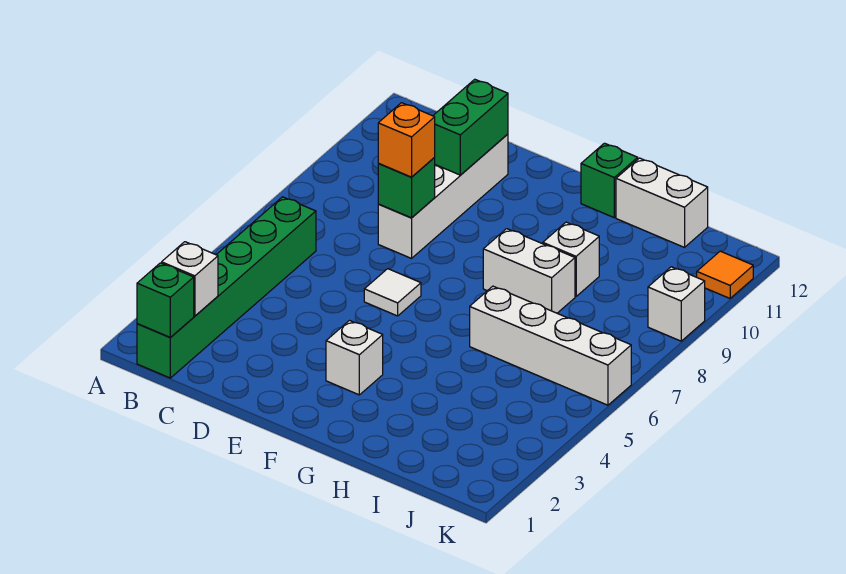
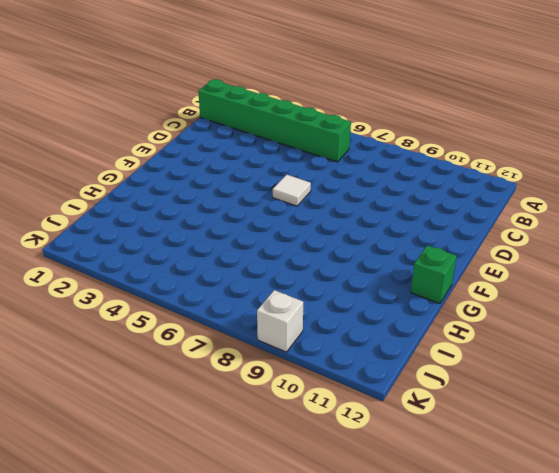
none -> white 1x4 brick [378,134,508,258]
none -> white 1x1 brick [326,321,383,395]
none -> white 1x2 brick [483,229,575,313]

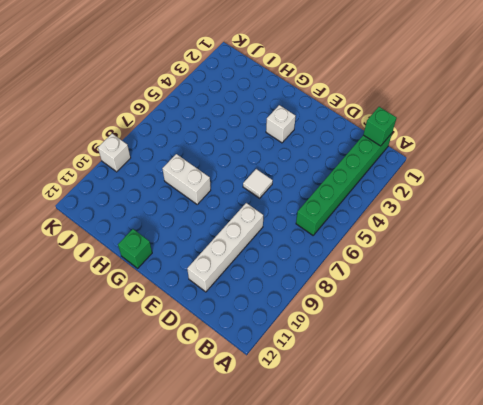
none -> white 1x4 brick [470,286,631,405]
none -> white 1x1 brick [543,222,599,296]
none -> white 1x2 brick [616,158,708,247]

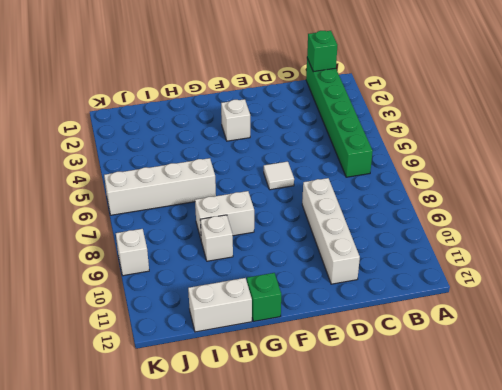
none -> orange 1x1 tile [697,251,753,298]
none -> white 1x1 brick [162,242,218,316]
none -> green 1x1 brick [378,158,435,218]

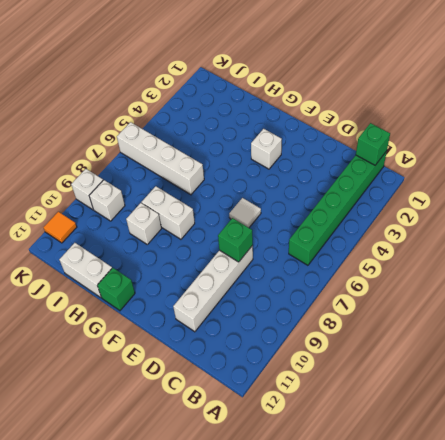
white 1x1 brick [89,180,125,221] -> white 1x1 brick moved to [162,242,218,316]
none -> green 1x2 brick [433,79,508,175]
none -> orange 1x1 brick [378,103,435,177]

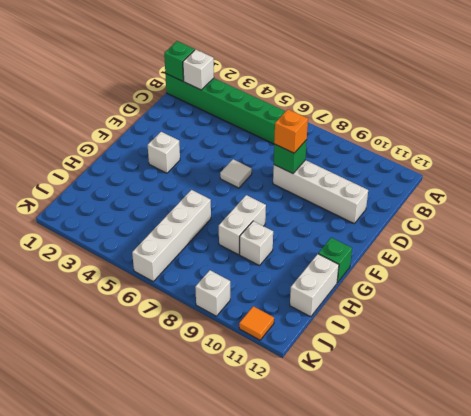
none -> green 1x2 brick [433,79,508,175]

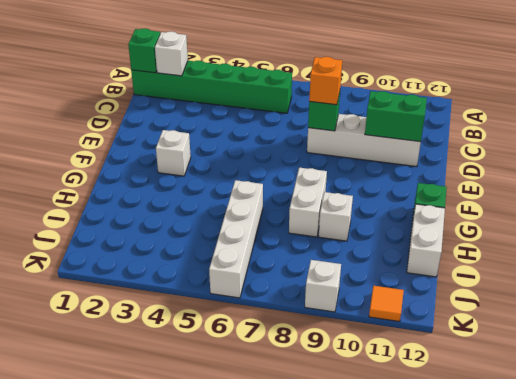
none -> white 1x1 tile [364,269,421,316]

